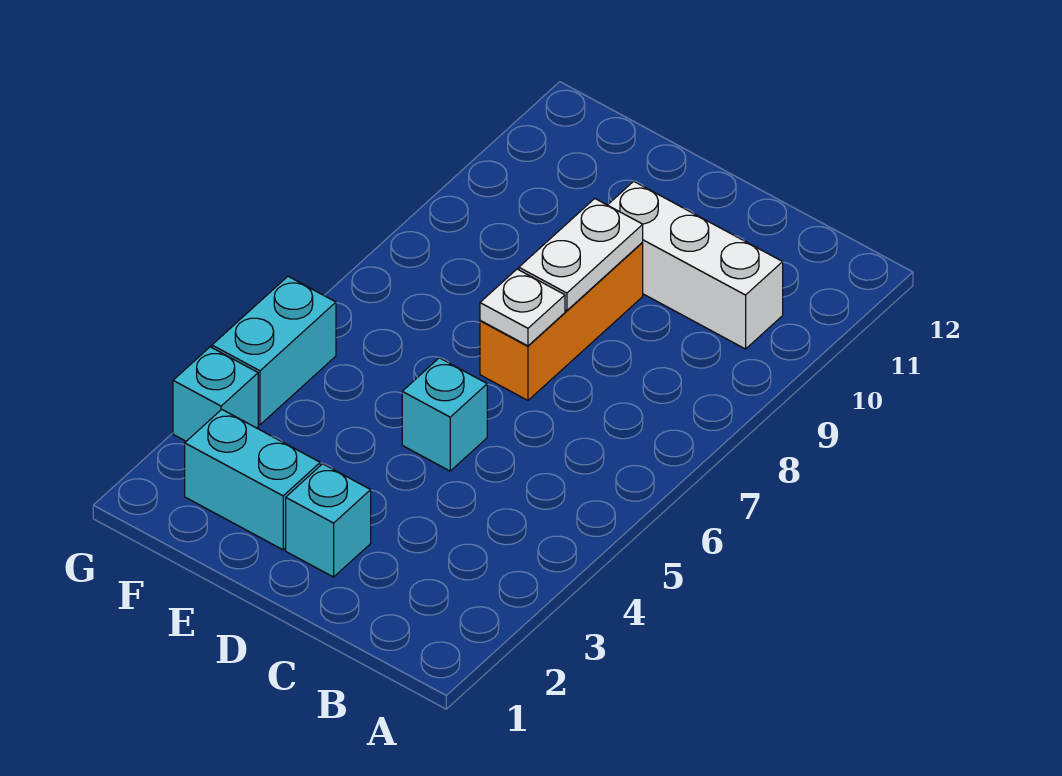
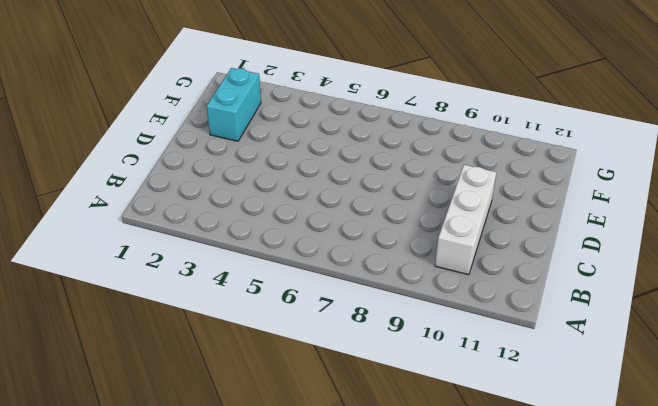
none -> cyan 1x1 brick [286,464,371,577]
none -> cyan 1x1 brick [402,358,487,471]

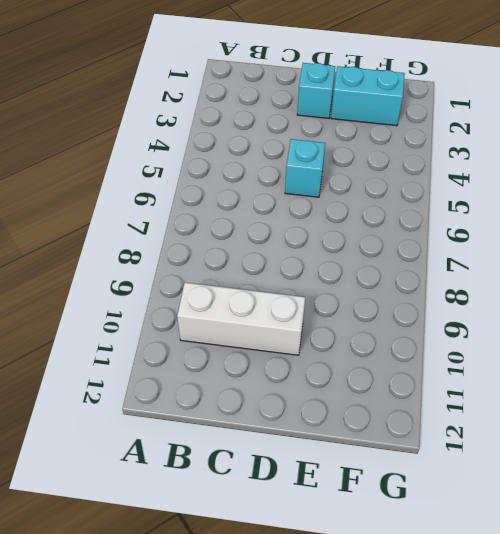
none -> orange 1x3 brick [480,242,643,400]
none -> cyan 1x1 brick [173,347,258,441]

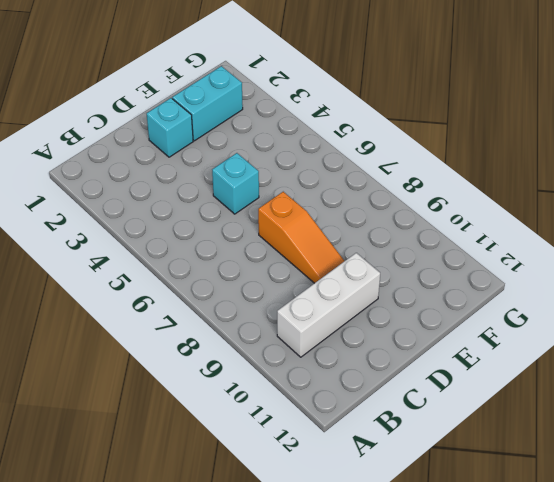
orange 1x3 slope [258,192,344,283] -> orange 1x3 brick [480,242,643,400]
none -> cyan 1x1 brick [173,347,258,441]
none -> cyan 1x2 brick [212,276,336,425]

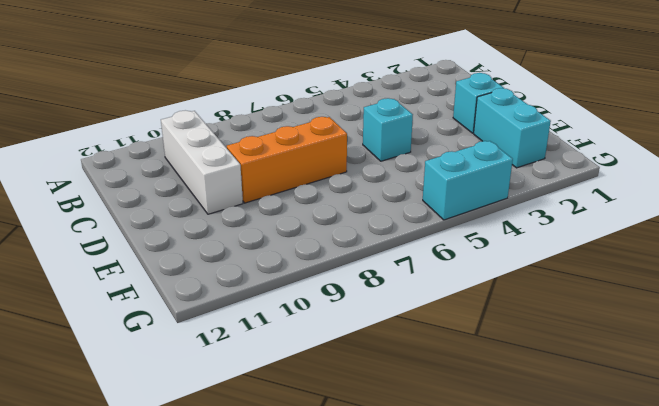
none -> cyan 1x1 brick [173,347,258,441]
none -> white 1x1 plate [480,269,565,346]

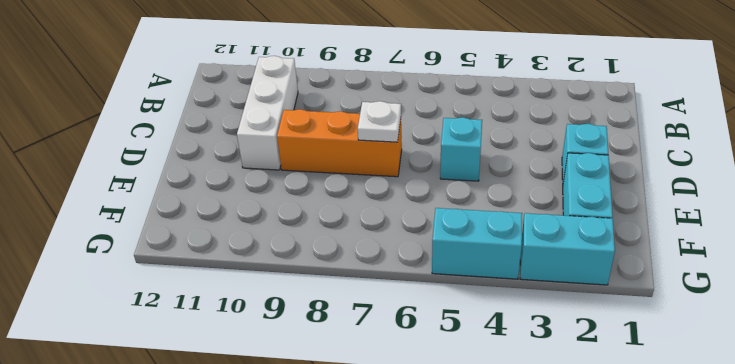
cyan 1x2 brick [520,213,615,285] -> cyan 1x1 brick [173,347,258,441]
none -> white 1x2 plate [519,199,643,311]

